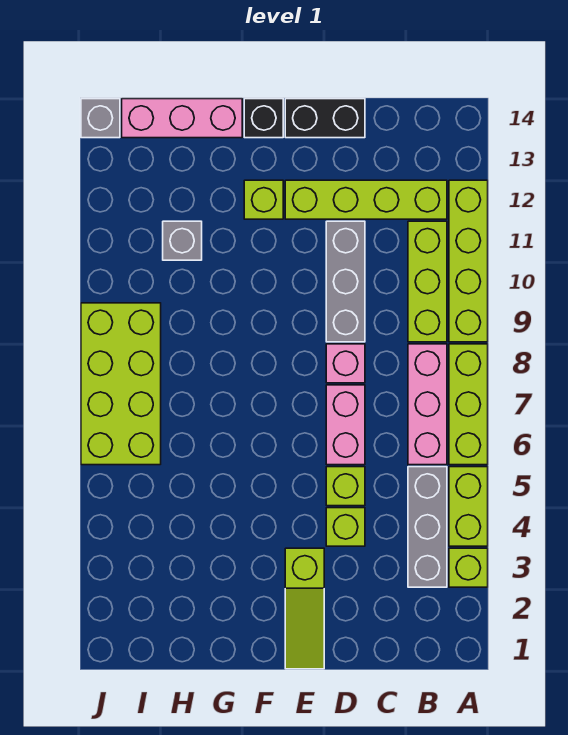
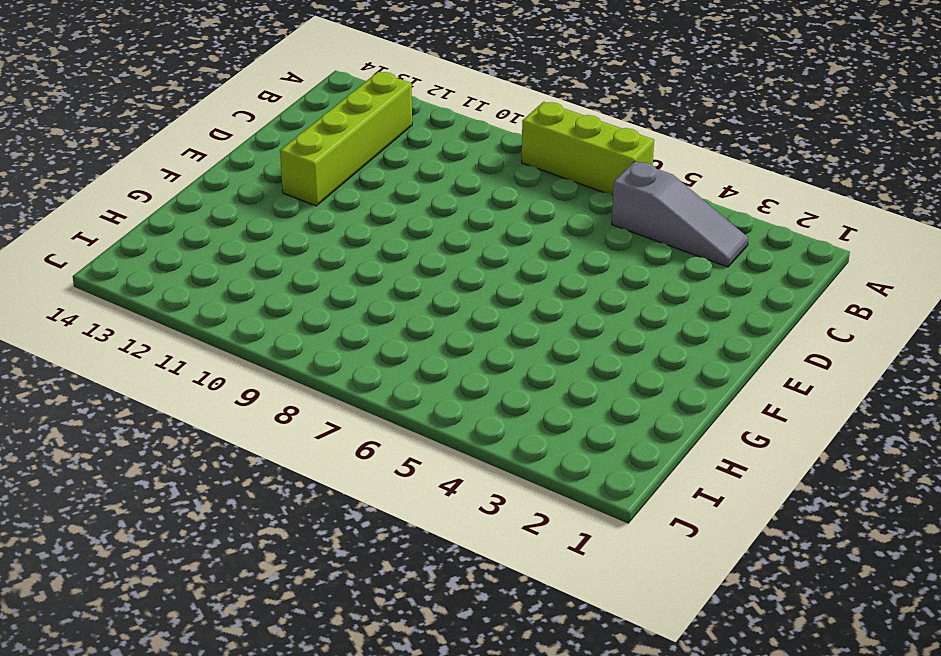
grey 1x3 slope [612,161,748,267] -> grey 1x3 brick [408,467,447,587]
none -> lime 1x1 brick [449,548,488,587]
none -> lime 1x2 brick [449,467,488,546]
none -> lime 1x4 brick [449,180,488,342]

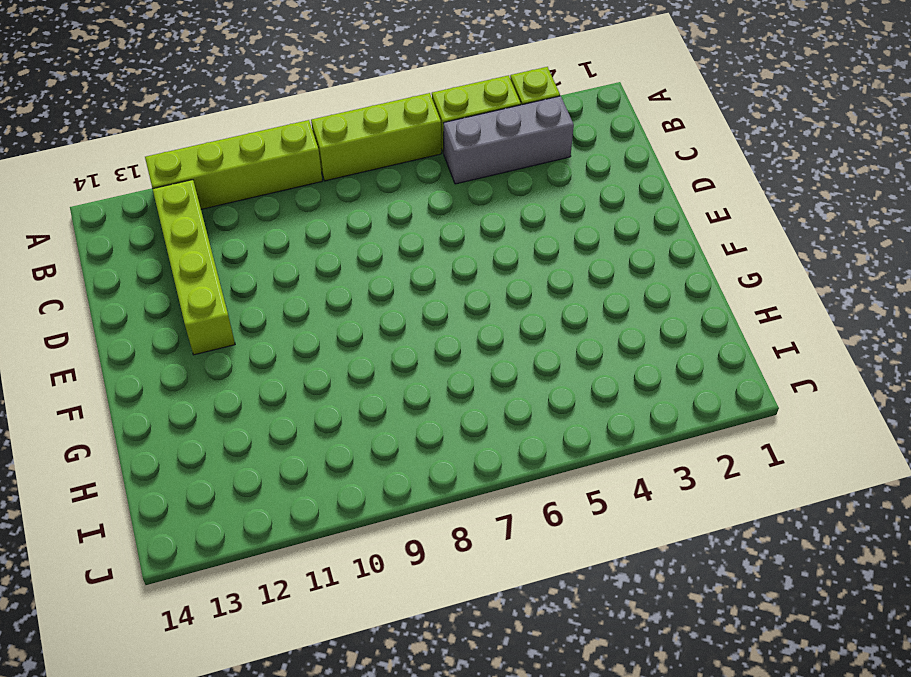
none -> pink 1x3 brick [408,344,447,465]
none -> lime 1x3 brick [408,221,447,342]
none -> lime 1x1 brick [326,508,365,546]

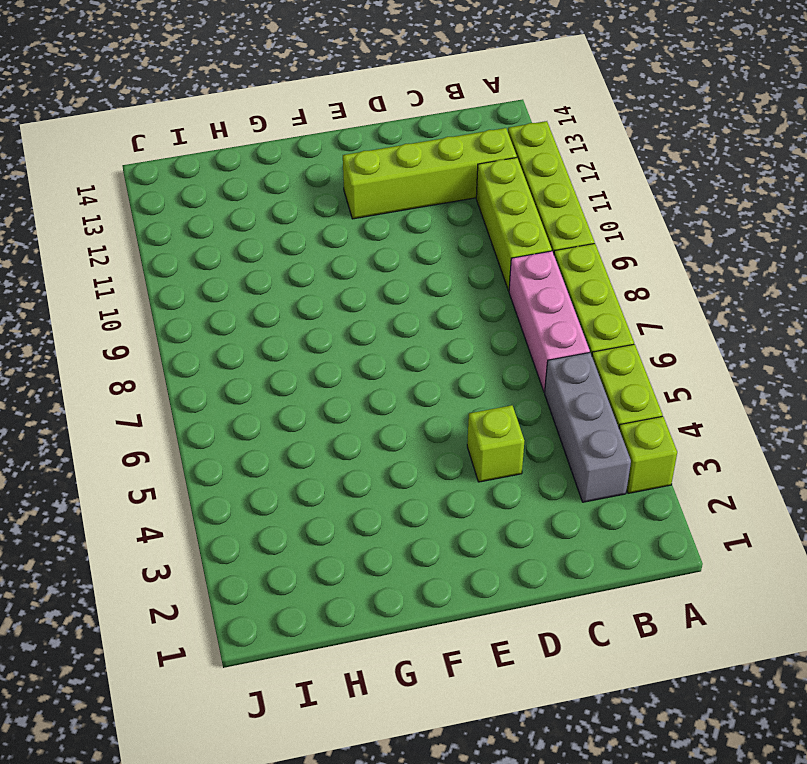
none -> lime 1x1 brick [326,467,365,506]
none -> pink 1x2 brick [326,385,365,465]
none -> pink 1x1 brick [326,344,365,383]

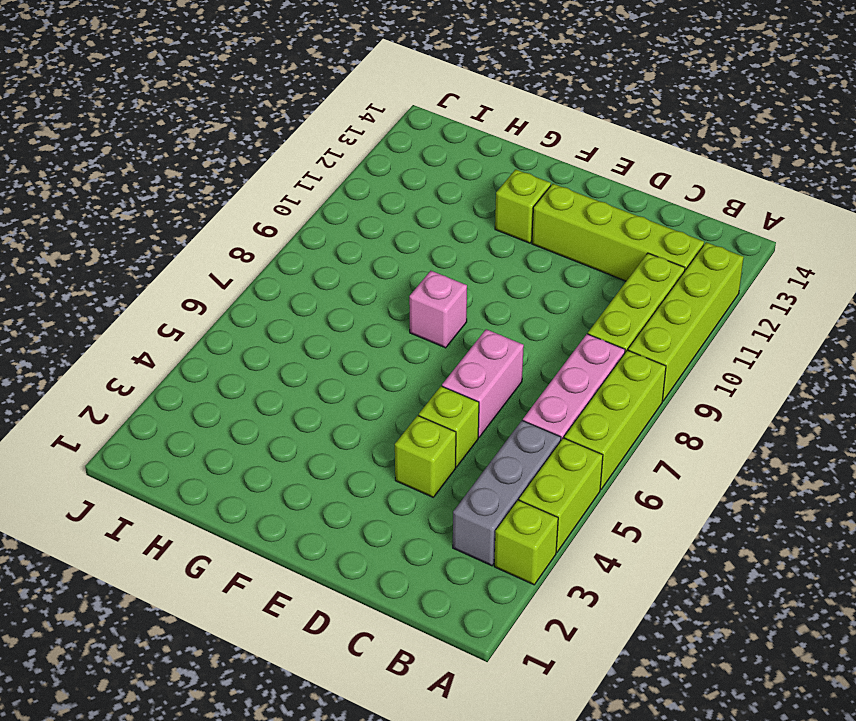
pink 1x1 brick [409,271,467,348] -> pink 1x1 brick moved to [326,344,365,383]
none -> grey 1x3 brick [326,221,365,342]
none -> black 1x2 brick [285,99,365,138]
none -> lime 1x3 slope [285,548,324,669]

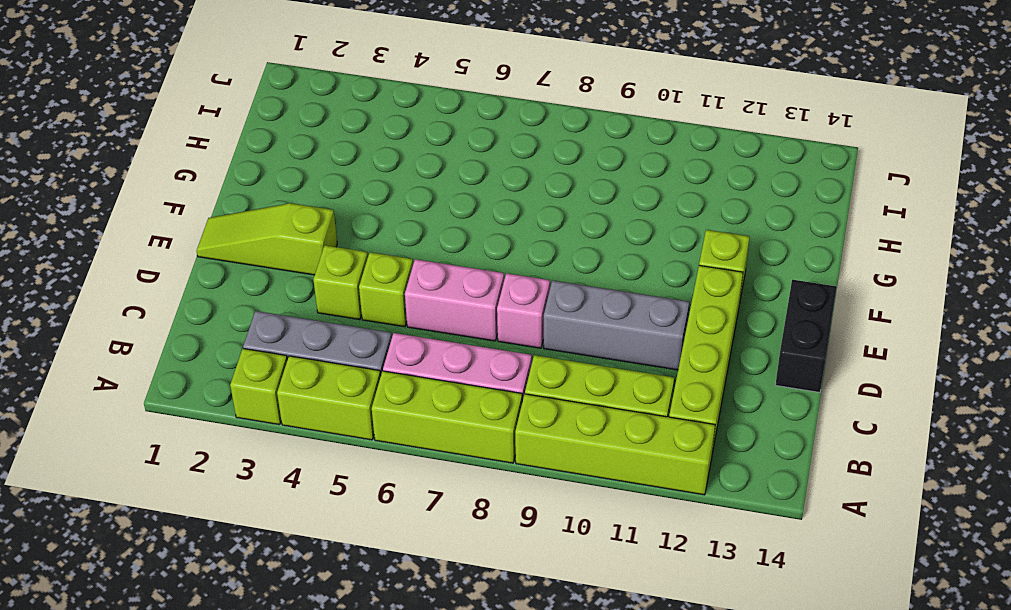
none -> black 1x1 brick [244,99,283,138]
none -> pink 1x3 brick [122,99,242,138]
none -> grey 1x1 brick [163,221,202,260]

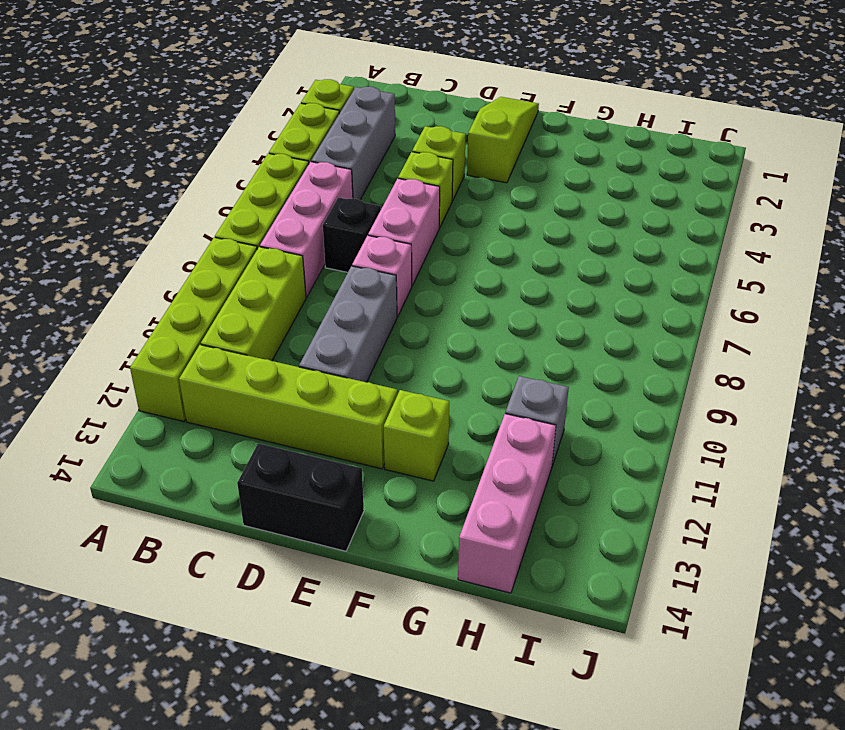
black 1x1 brick [323,197,381,272] -> black 1x1 brick moved to [244,99,283,138]
pink 1x3 brick [458,414,556,593] -> pink 1x3 brick turned to [122,99,242,138]
none -> lime 2x4 brick [81,303,161,465]
none -> grey 1x1 brick [81,99,120,138]

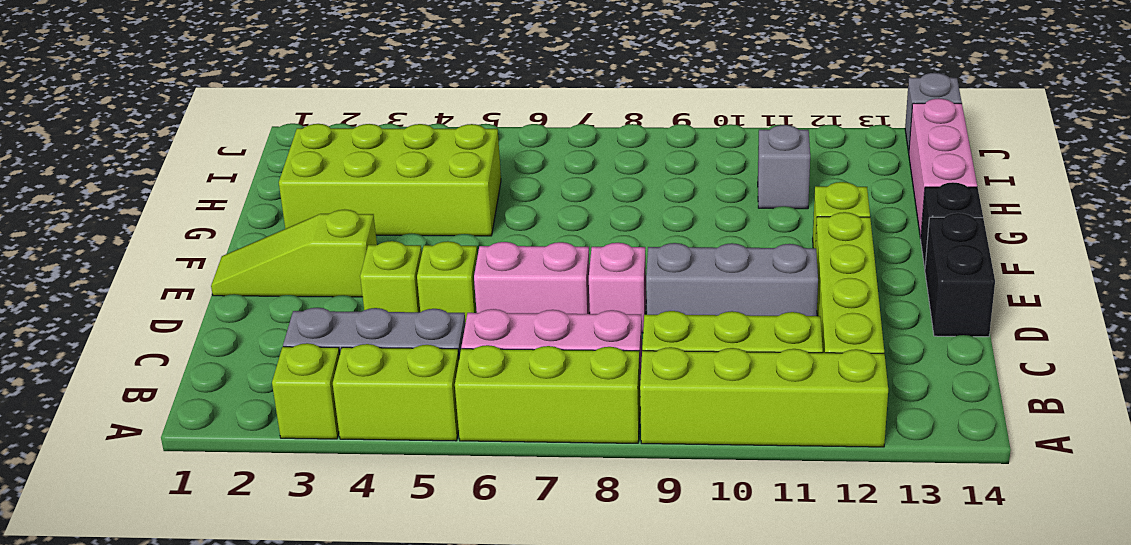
lime 2x4 brick [279,124,501,236] -> lime 2x4 brick moved to [81,303,161,465]

